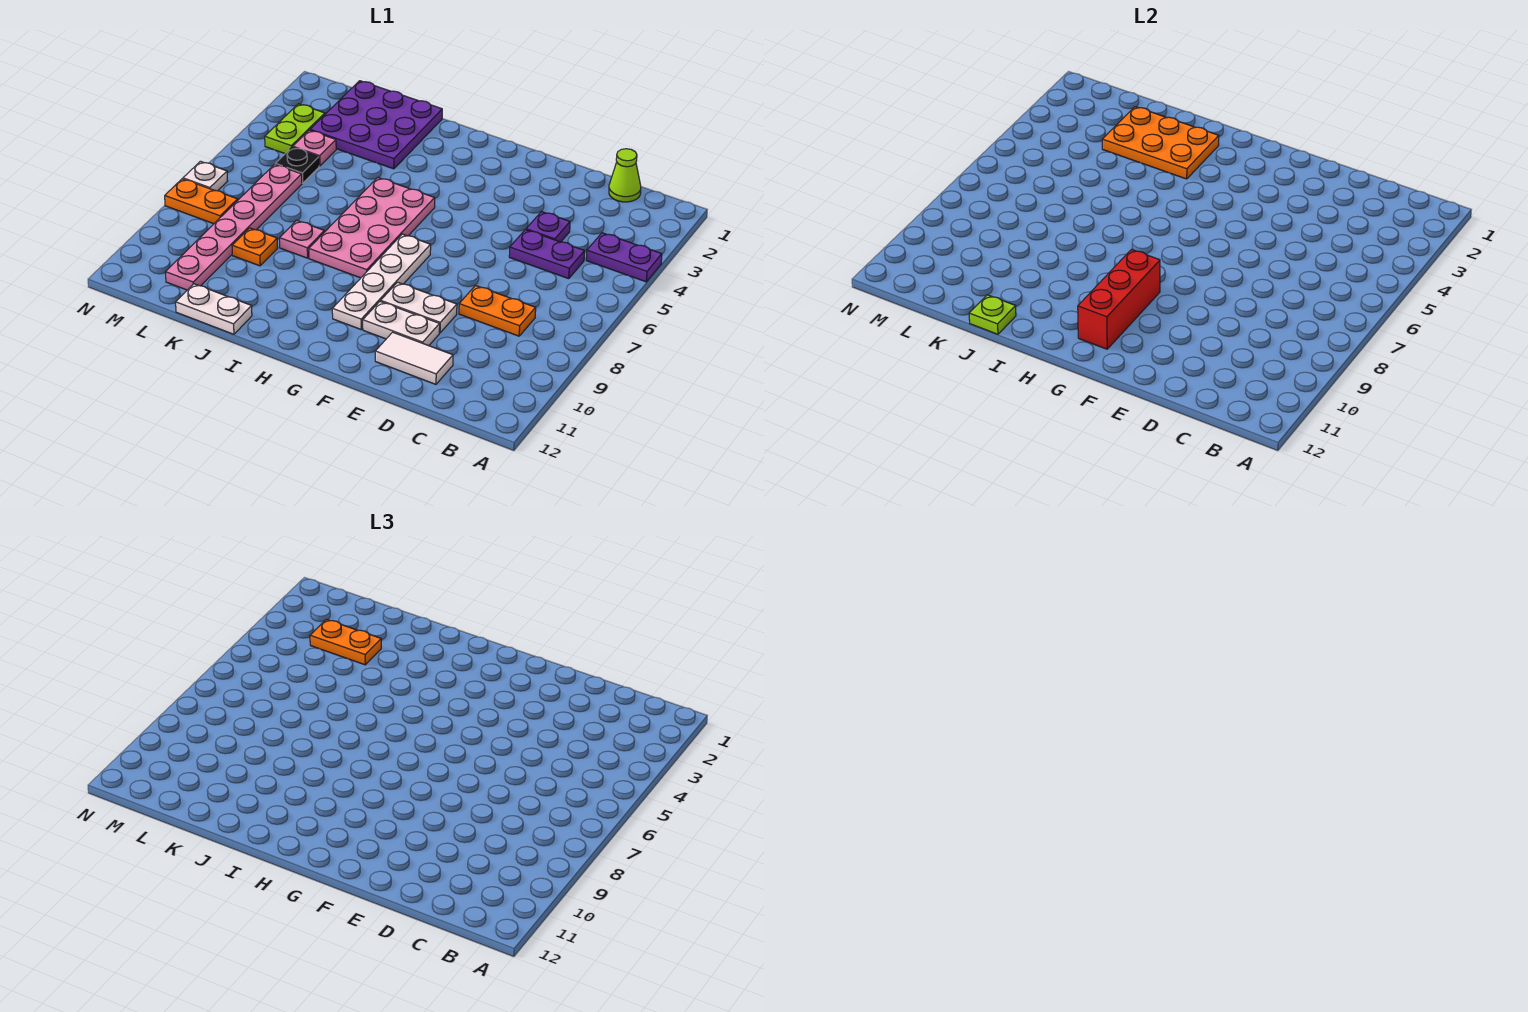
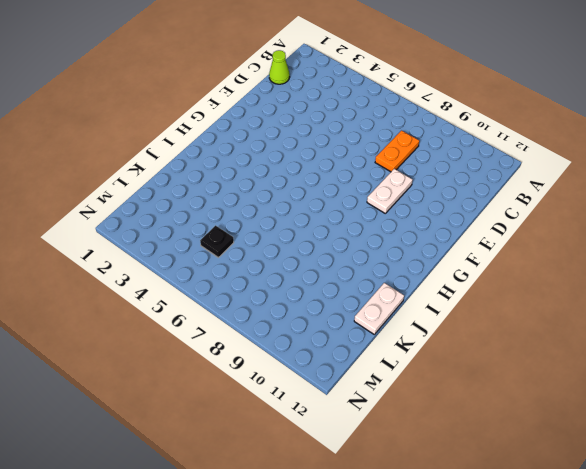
none -> purple 1x2 plate [586,233,662,282]
none -> purple 1x2 plate [509,230,585,279]
none -> purple 1x1 plate [526,212,570,242]

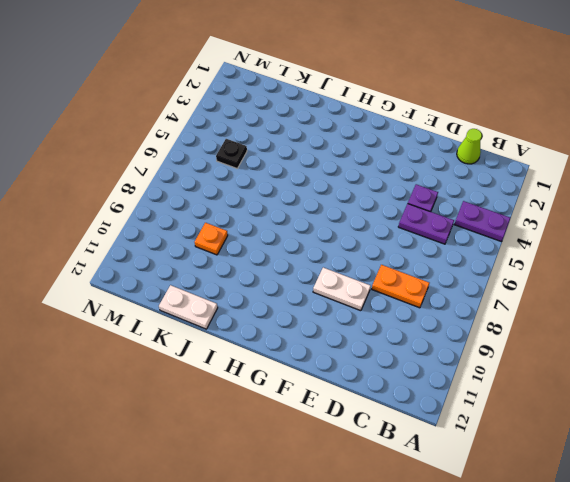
none -> white 1x2 tile [375,332,453,384]
none -> white 1x2 plate [363,301,440,346]
none -> white 1x4 plate [332,234,431,329]

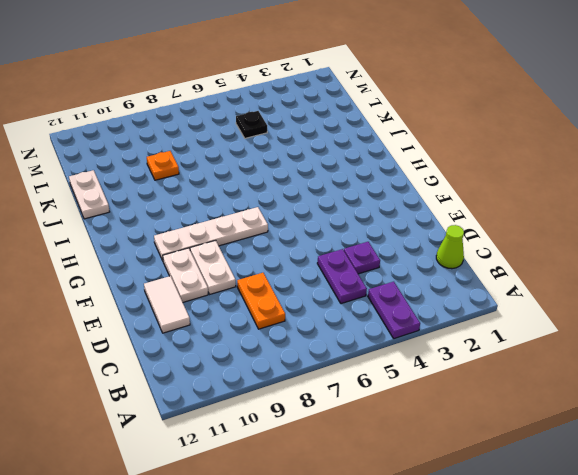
none -> pink 2x4 plate [309,178,435,278]
none -> purple 3x3 plate [310,81,442,169]
none -> pink 1x1 plate [280,220,324,258]

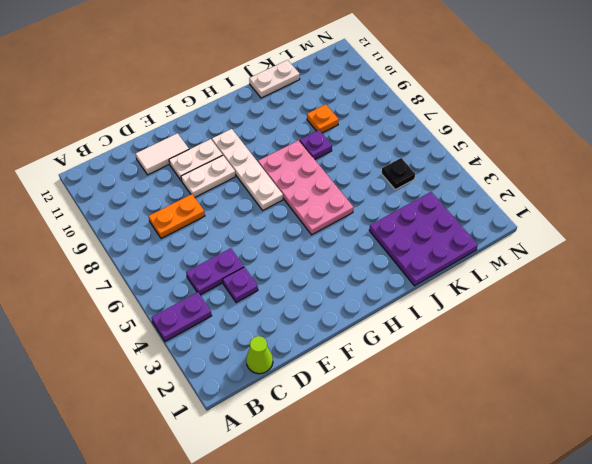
purple 1x1 plate [300,130,332,159] -> pink 1x1 plate [280,220,324,258]
none -> pink 1x1 plate [293,130,336,166]
none -> pink 1x6 plate [166,164,302,290]
none -> lime 1x2 plate [265,104,325,153]

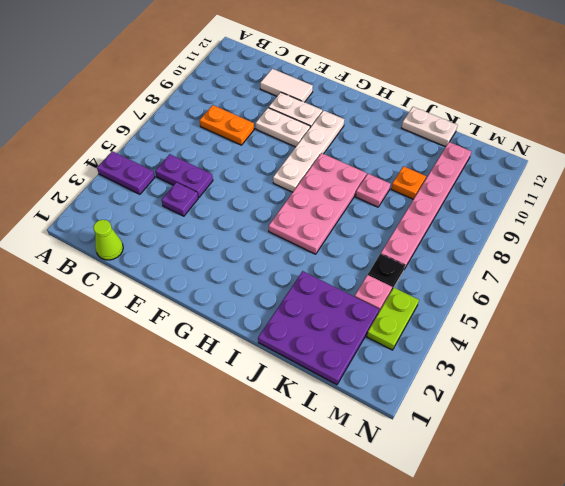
none -> orange 1x2 plate [165,179,238,224]
none -> white 1x1 plate [183,161,227,191]
none -> red 1x3 brick [1078,250,1160,349]

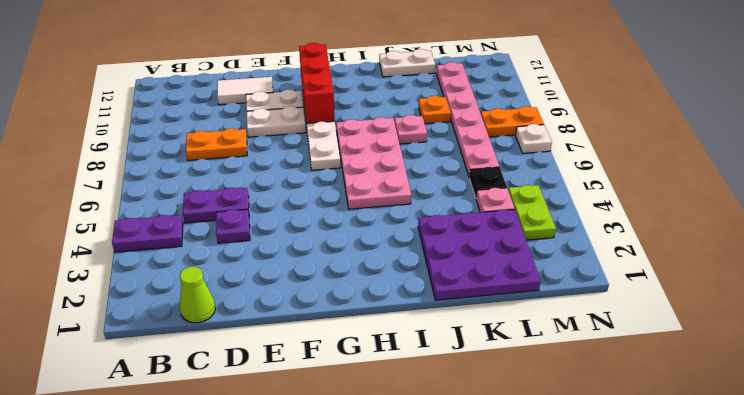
none -> orange 2x3 plate [1102,107,1219,179]
none -> lime 1x1 plate [969,295,1016,334]
none -> orange 1x2 plate [310,619,381,665]

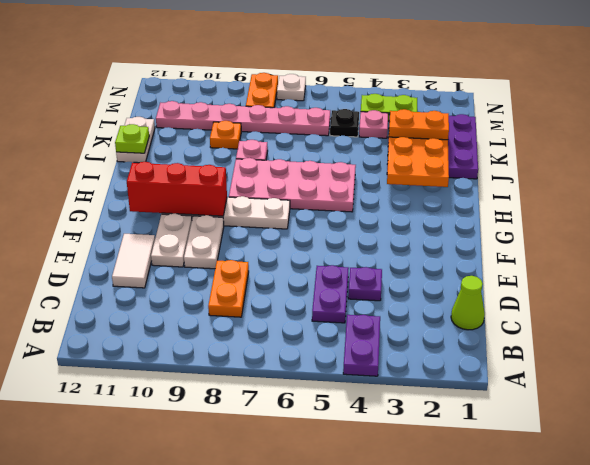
orange 1x2 plate [389,109,449,140] -> orange 1x2 plate turned to [310,619,381,665]

